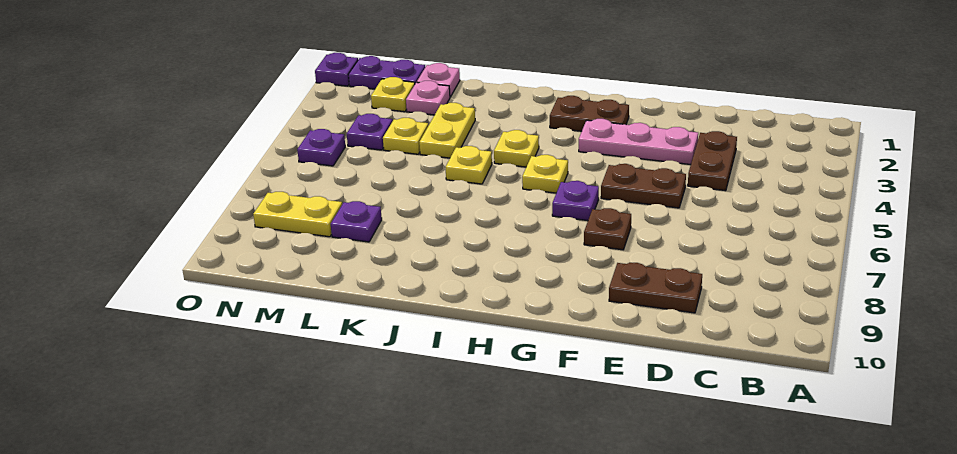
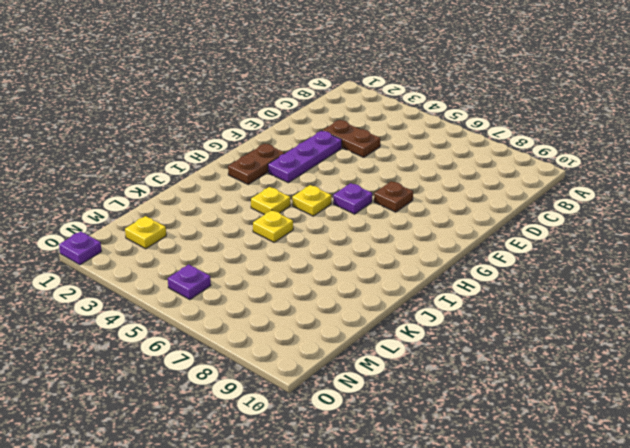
purple 1x3 plate [268,131,342,183] -> pink 1x3 plate [579,119,698,164]
none -> brown 1x2 plate [609,263,702,313]
none -> brown 1x2 plate [601,164,686,208]
none -> yellow 1x2 plate [419,103,475,158]

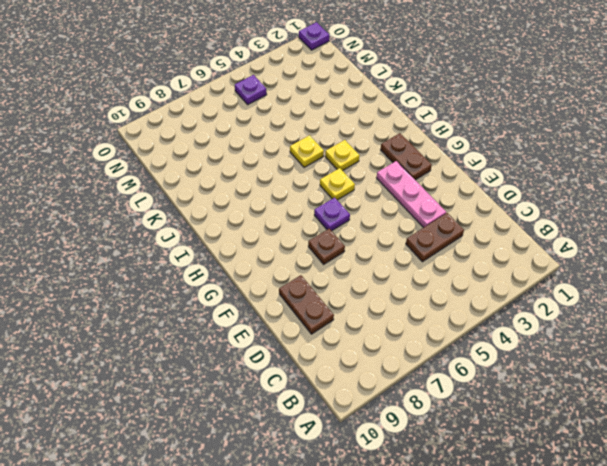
none -> brown 1x2 plate [601,164,686,208]
none -> yellow 1x2 plate [419,103,475,158]
none -> pink 1x1 plate [417,63,460,97]

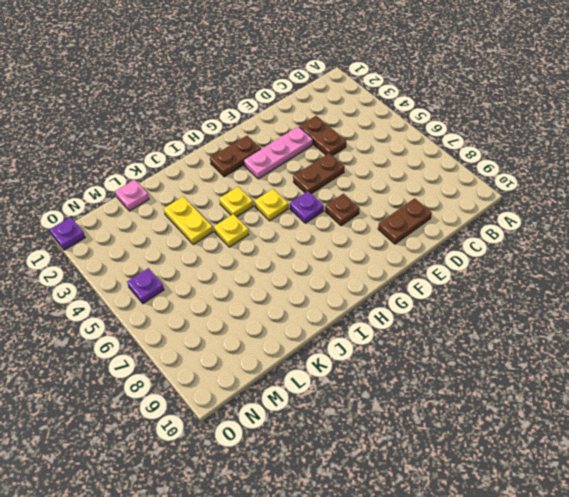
none -> pink 1x1 plate [406,81,450,115]
none -> yellow 1x1 plate [383,118,428,154]
none -> purple 1x1 plate [331,201,382,242]

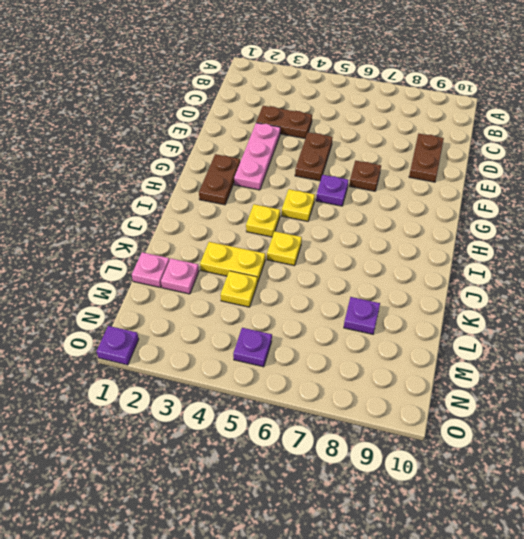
none -> purple 1x2 plate [348,56,425,89]
none -> yellow 1x1 plate [371,77,415,112]
none -> purple 1x1 plate [347,114,392,150]

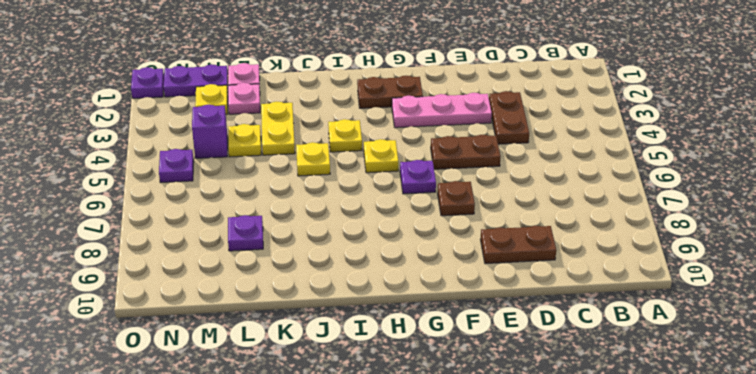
purple 1x1 brick [192,105,228,158] -> purple 1x1 plate [347,114,392,150]
none -> yellow 1x2 plate [253,192,342,237]

